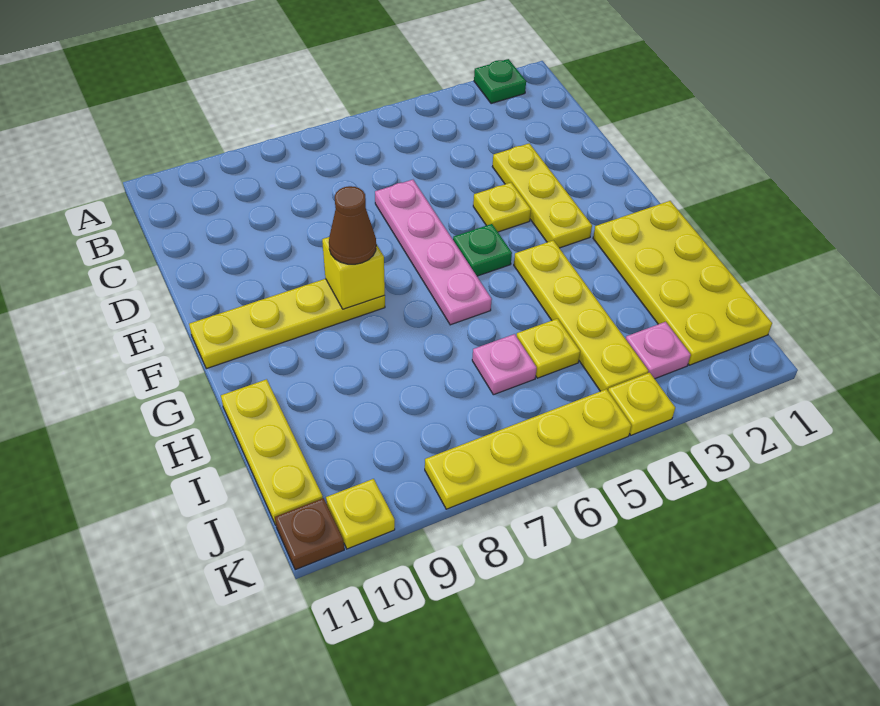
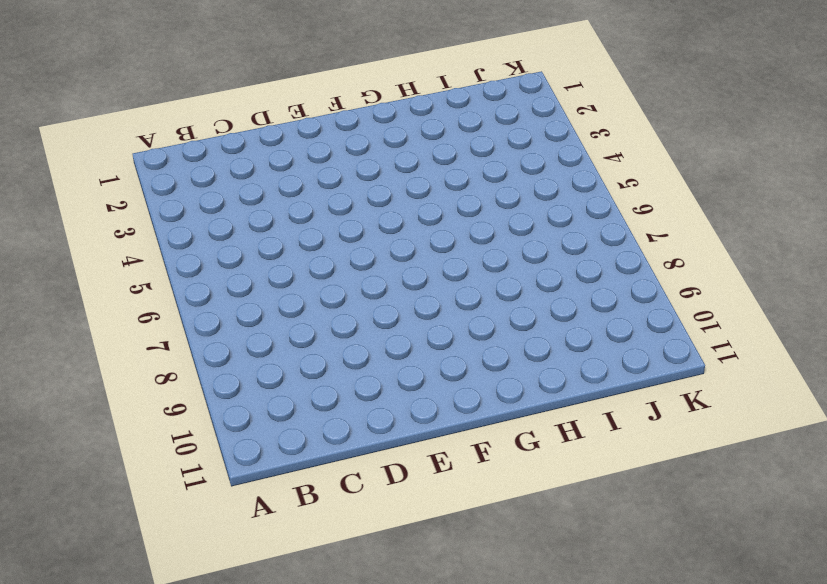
none -> green 1x1 plate [474,59,526,104]
none -> yellow 1x3 plate [492,143,592,248]
none -> pink 1x4 plate [375,180,492,325]

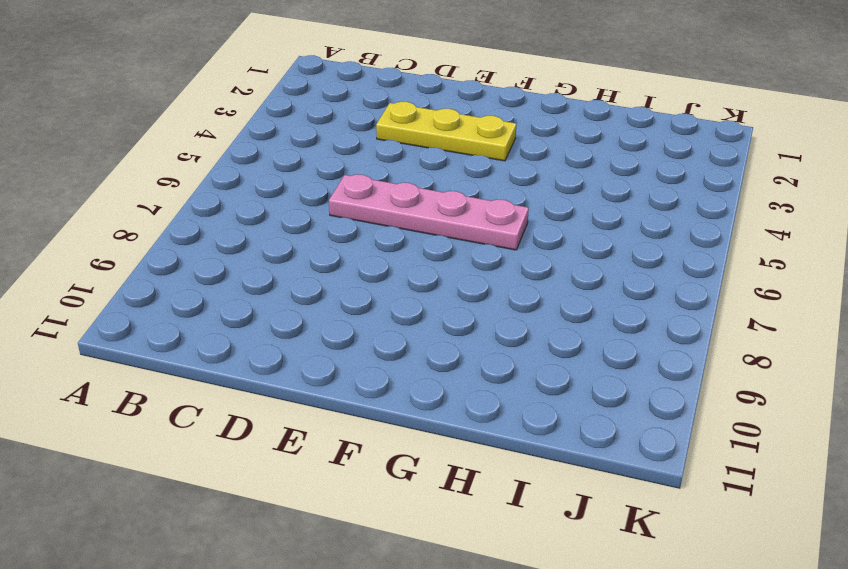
none -> green 1x1 plate [474,59,526,104]
none -> yellow 1x1 plate [473,183,531,232]
none -> green 1x1 plate [453,224,512,276]

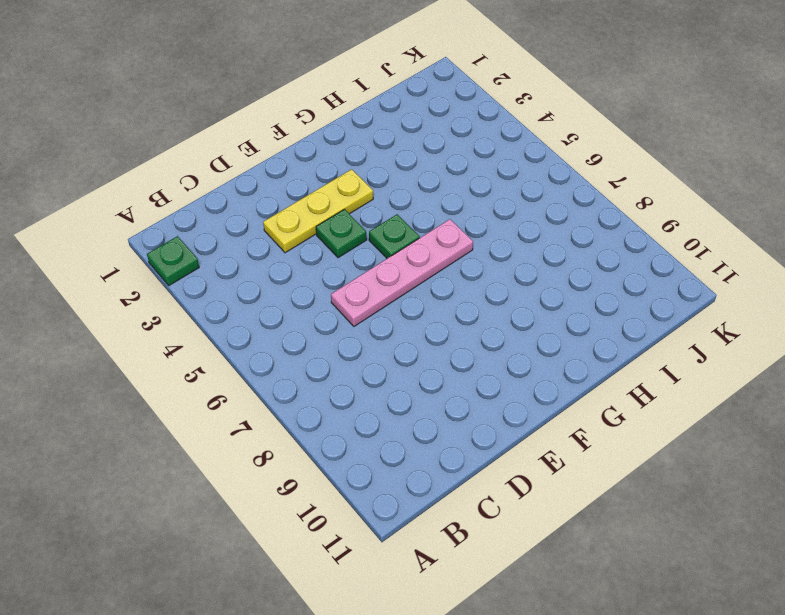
green 1x1 plate [316,209,367,258] -> yellow 1x1 plate [473,183,531,232]
none -> yellow 1x4 plate [189,279,385,369]
none -> yellow 2x4 plate [593,201,772,365]
none -> yellow 1x4 plate [514,240,648,391]

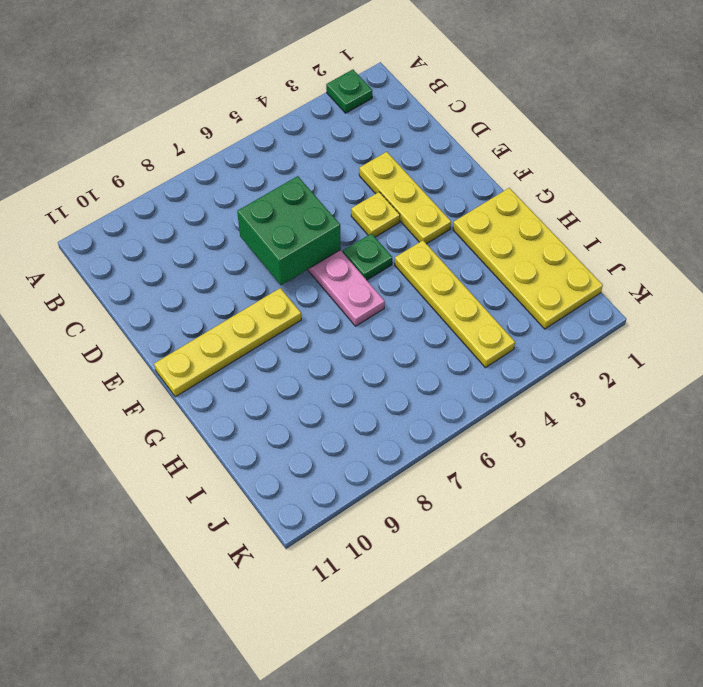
green 2x2 brick [237,176,341,285] -> none
none -> yellow 1x3 plate [221,379,323,525]
none -> yellow 1x1 plate [517,319,580,378]
none -> pink 1x1 plate [472,334,537,395]

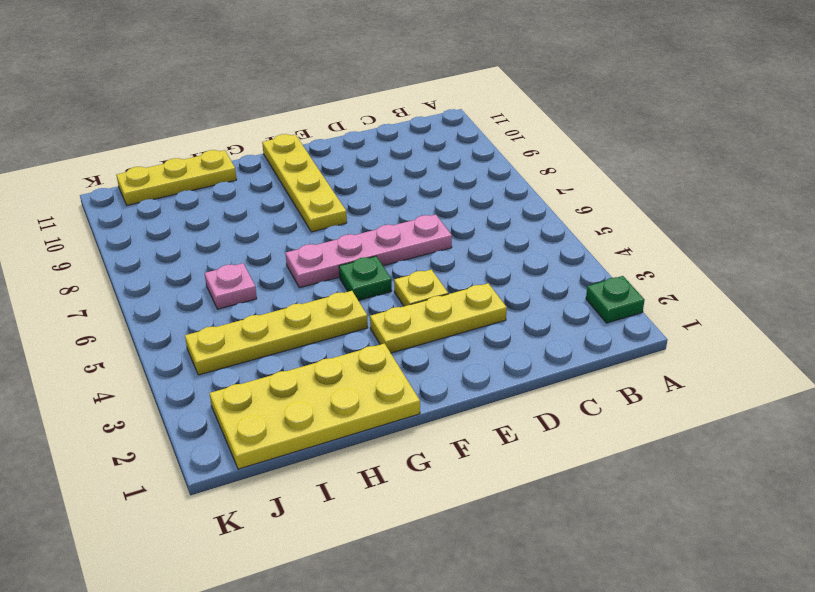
none -> yellow 1x1 plate [517,319,580,378]
none -> pink 1x1 plate [626,322,691,379]
none -> yellow 1x1 plate [608,373,675,435]

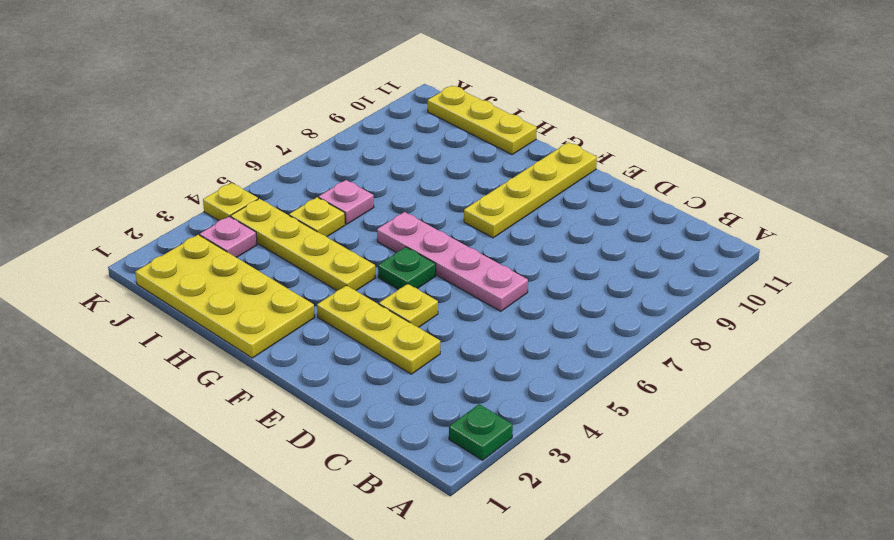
none -> yellow 1x4 plate [425,389,631,509]
none -> yellow 1x1 plate [326,479,395,549]
none -> brown 1x1 plate [275,498,344,570]

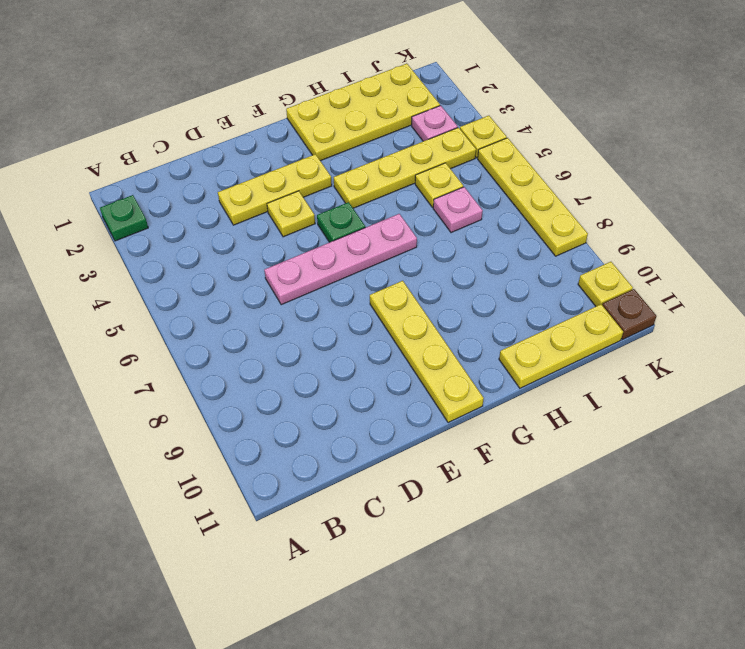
none -> yellow 1x1 brick [322,237,385,309]
none -> brown 1x1 cone [329,186,376,264]

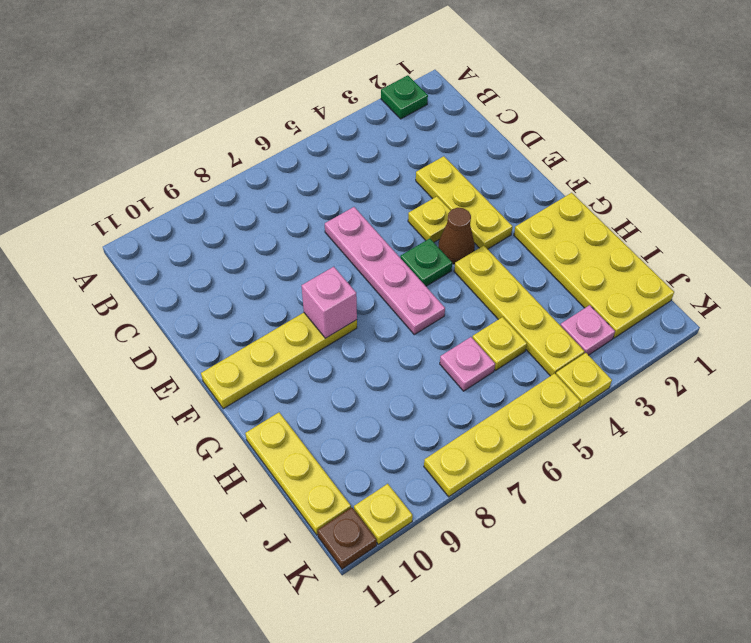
brown 1x1 cone [438,208,475,264] -> brown 1x1 cone moved to [329,186,376,264]
pink 1x1 brick [302,267,357,338] -> yellow 1x1 brick [322,237,385,309]

